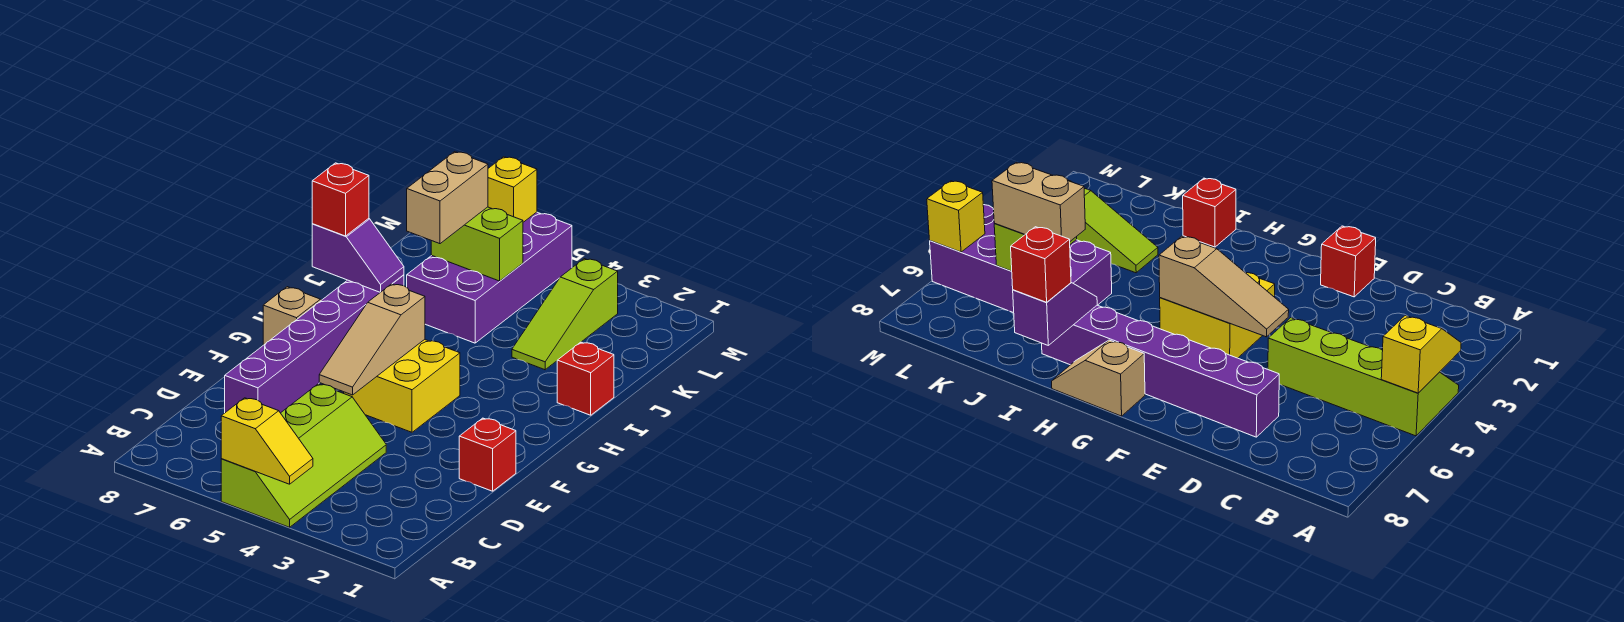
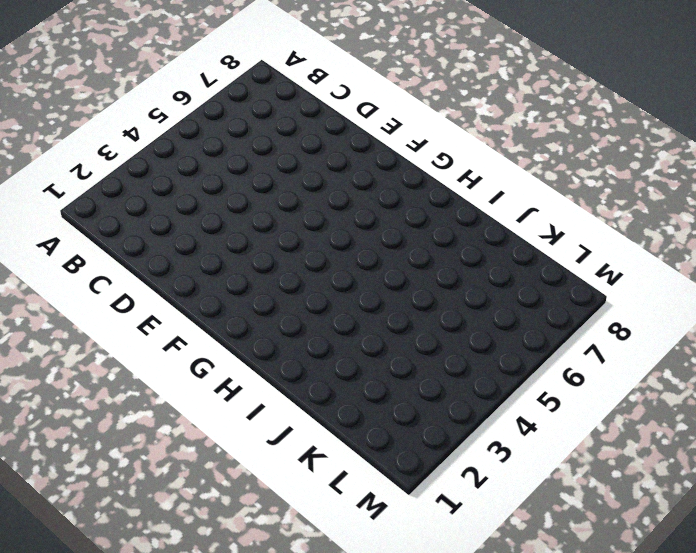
none -> lime 2x4 slope [221,384,386,527]
none -> purple 1x6 brick [225,275,404,413]
none -> red 1x1 brick [459,418,516,491]

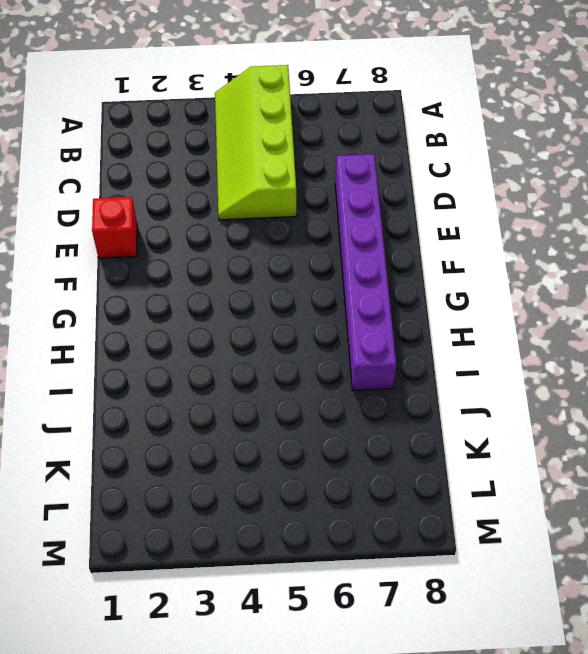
none -> yellow 2x2 brick [344,339,460,432]
none -> tan 1x2 slope [263,287,321,345]
none -> red 1x1 brick [557,342,614,415]

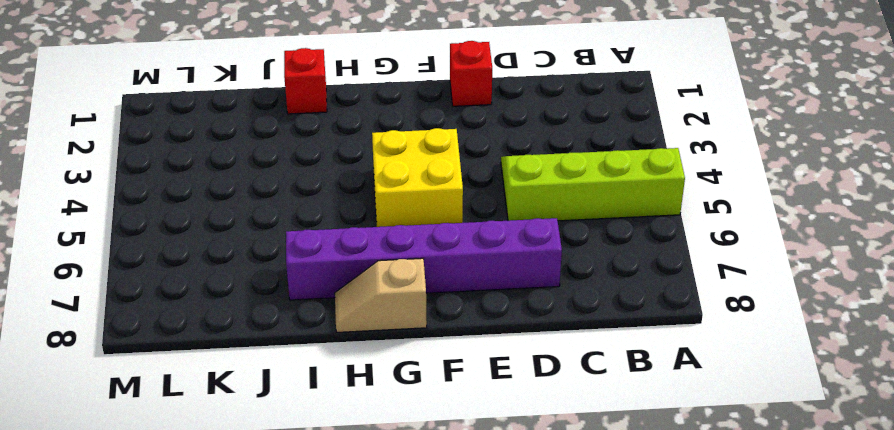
none -> lime 1x3 slope [512,259,618,370]
none -> purple 2x4 brick [407,212,572,343]
none -> yellow 1x2 slope [221,398,313,484]

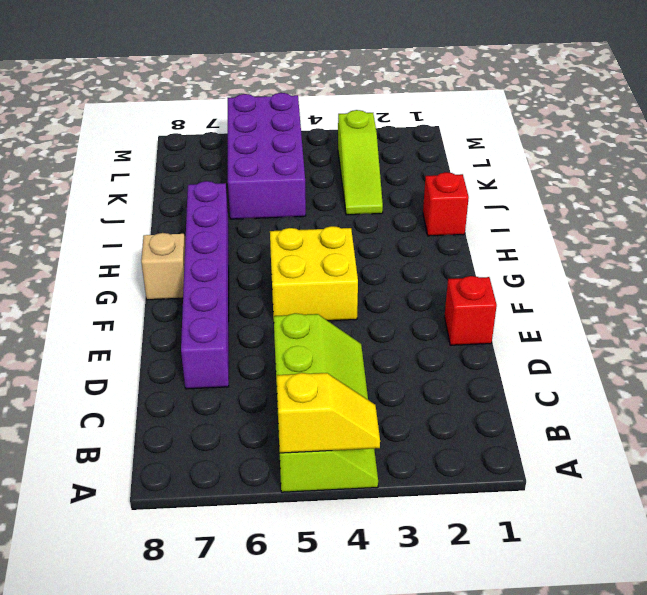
none -> tan 1x3 slope [319,284,425,395]
none -> purple 1x2 slope [312,218,404,292]
none -> lime 1x2 brick [431,207,523,281]

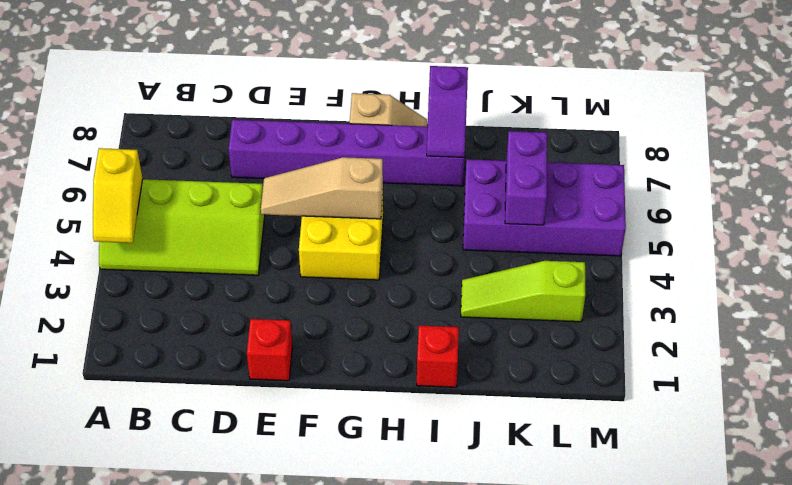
purple 1x2 brick [505,131,547,225] -> lime 1x2 brick [431,207,523,281]
none -> yellow 1x1 brick [488,157,537,222]
none -> red 1x1 brick [312,163,369,236]
none -> tan 1x2 brick [407,152,488,244]

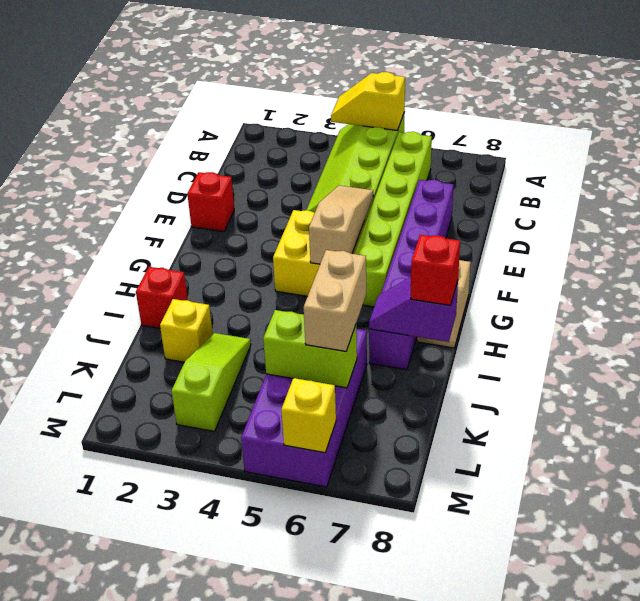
lime 1x6 brick [354,132,432,307] -> none
yellow 1x1 brick [160,299,213,362] -> none

